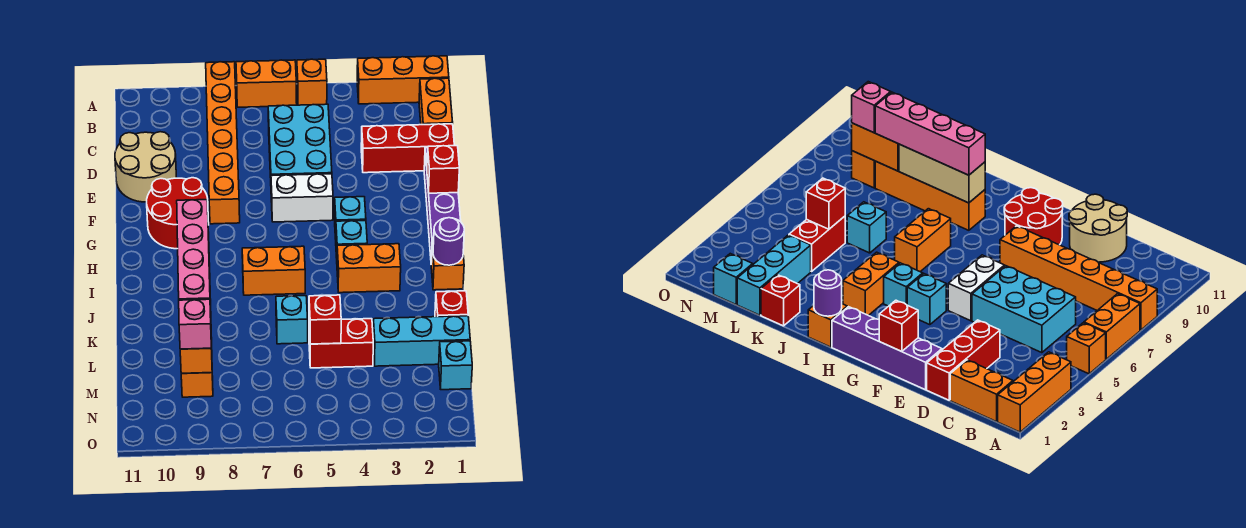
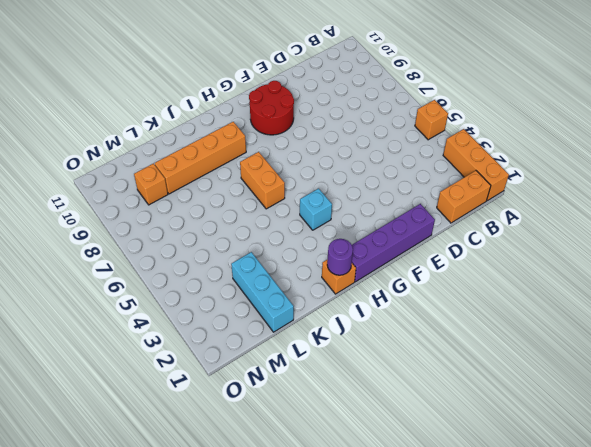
none -> orange 1x2 brick [236,60,297,107]
none -> orange 1x6 brick [206,62,240,224]
none -> cyan 2x3 brick [268,104,332,178]
none -> red 1x3 brick [361,124,454,173]

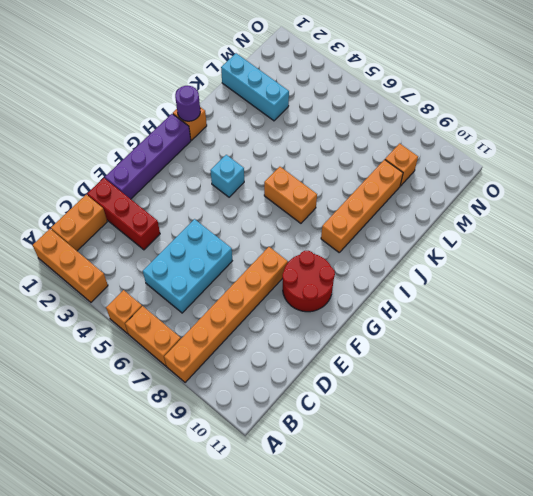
none -> tan 2x2 round brick [115,132,176,202]
none -> white 1x2 brick [271,174,333,222]
none -> cyan 1x1 brick [335,197,366,239]
none -> orange 1x2 brick [337,244,401,293]

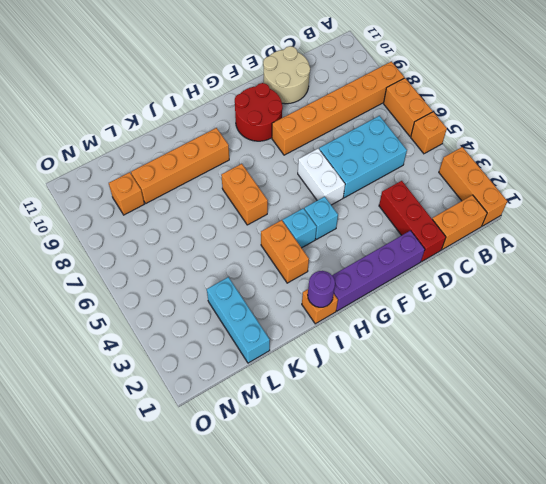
none -> red 1x1 brick [435,291,468,317]
none -> cyan 1x1 brick [276,296,308,344]
none -> red 1x2 brick [309,319,373,368]
none -> cyan 1x1 brick [439,341,472,390]

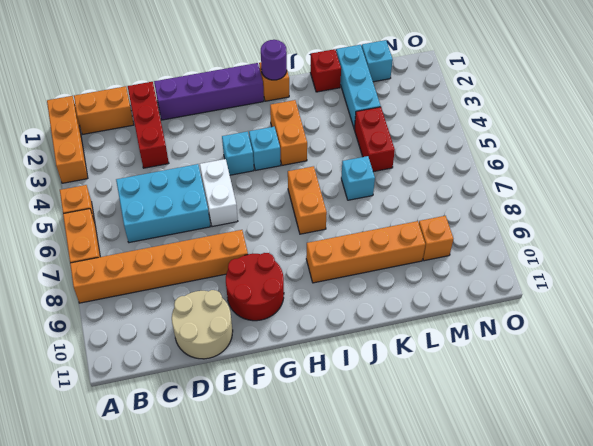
none -> red 1x1 brick [427,146,459,193]
none -> tan 1x3 brick [899,144,985,203]
none -> red 1x1 brick [309,295,341,344]
none -> orange 1x2 brick [180,309,212,373]

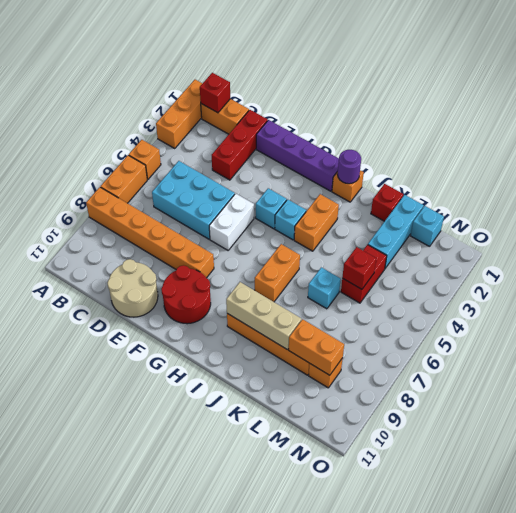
red 1x1 brick [200,73,230,113] -> red 1x1 brick moved to [427,146,459,193]
none -> pink 1x4 brick [177,200,211,313]
none -> pink 1x1 brick [179,299,211,349]

